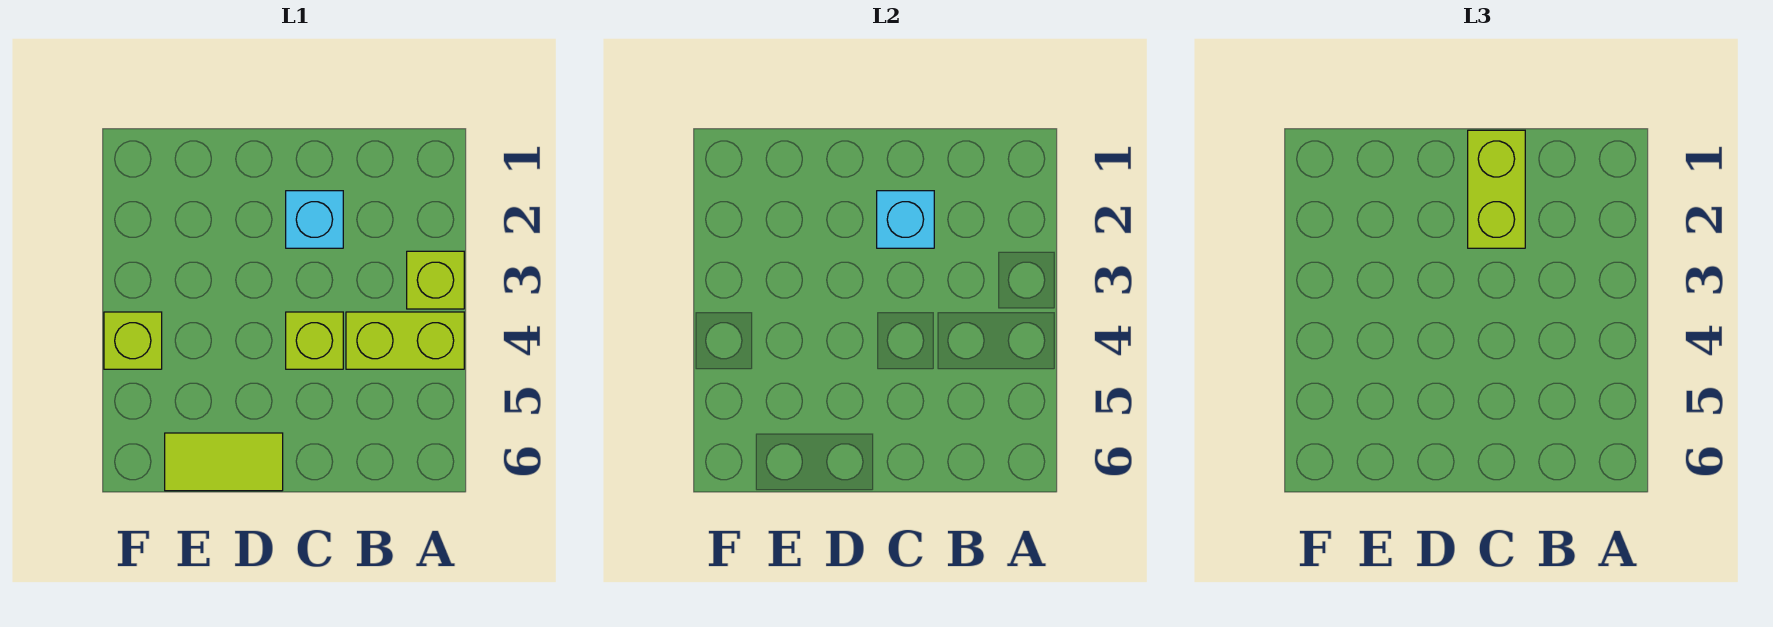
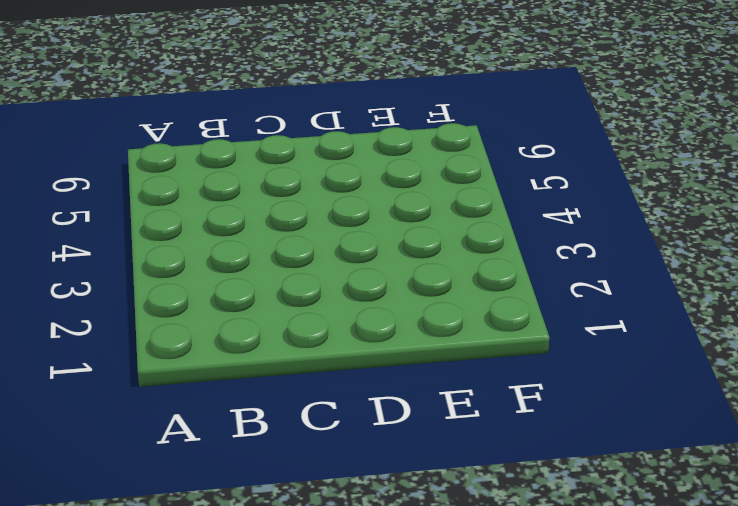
none -> lime 1x1 brick [407,251,464,309]
none -> lime 1x2 brick [346,312,464,369]

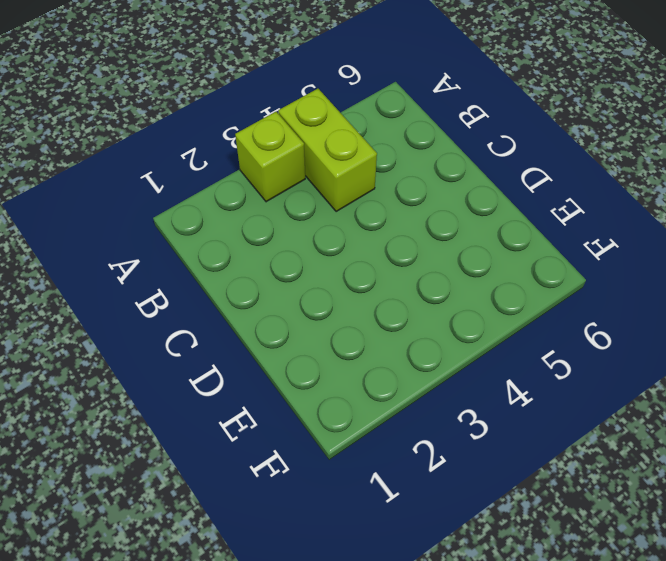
none -> cyan 1x1 brick [286,191,343,248]
none -> lime 1x1 brick [286,312,343,369]

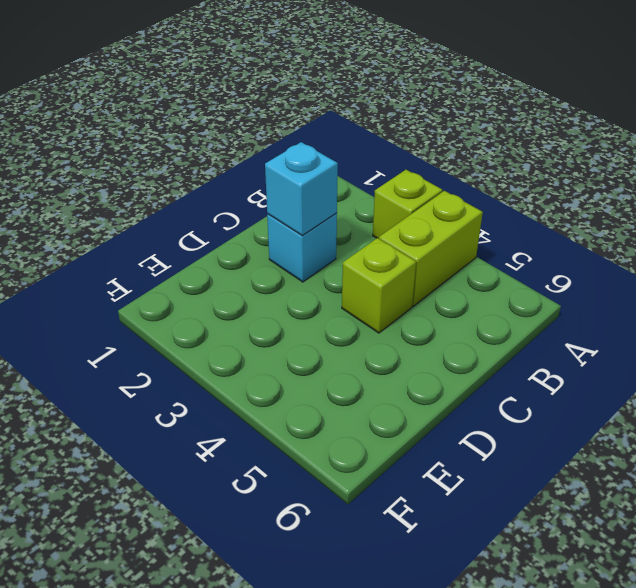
none -> lime 1x2 tile [165,433,283,491]
none -> lime 1x1 brick [104,312,162,369]

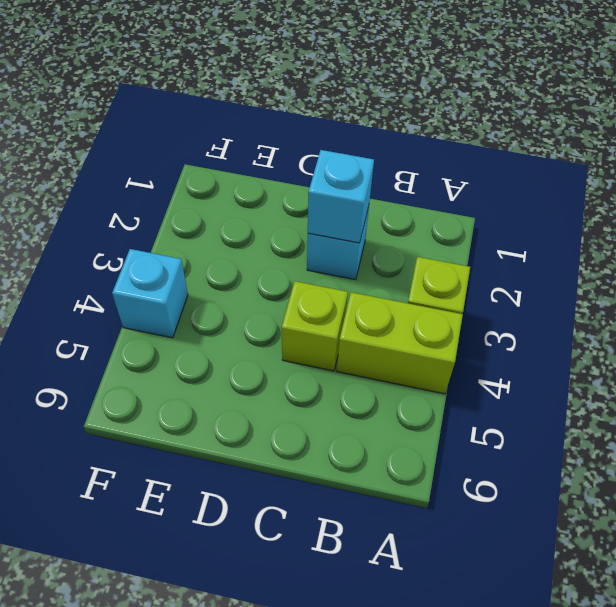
cyan 1x1 brick [112,249,188,338] -> lime 1x1 brick [104,312,162,369]
none -> lime 1x2 tile [165,433,283,491]
none -> lime 1x2 brick [1468,130,1525,248]

